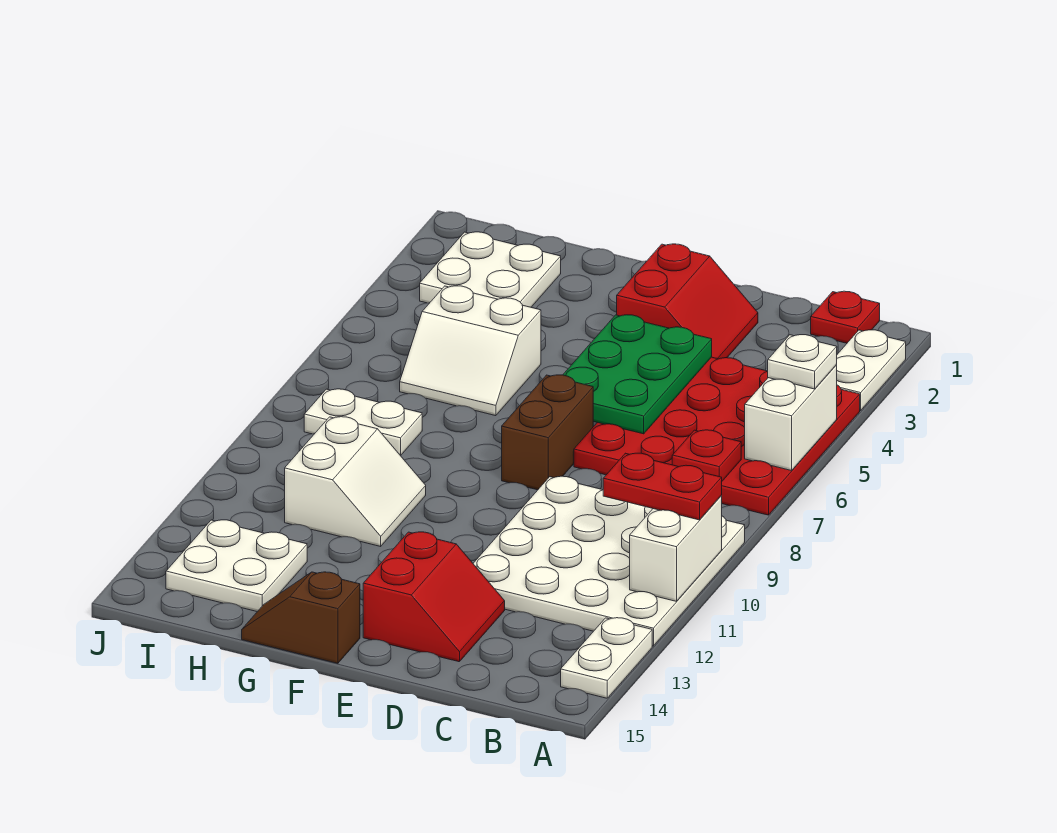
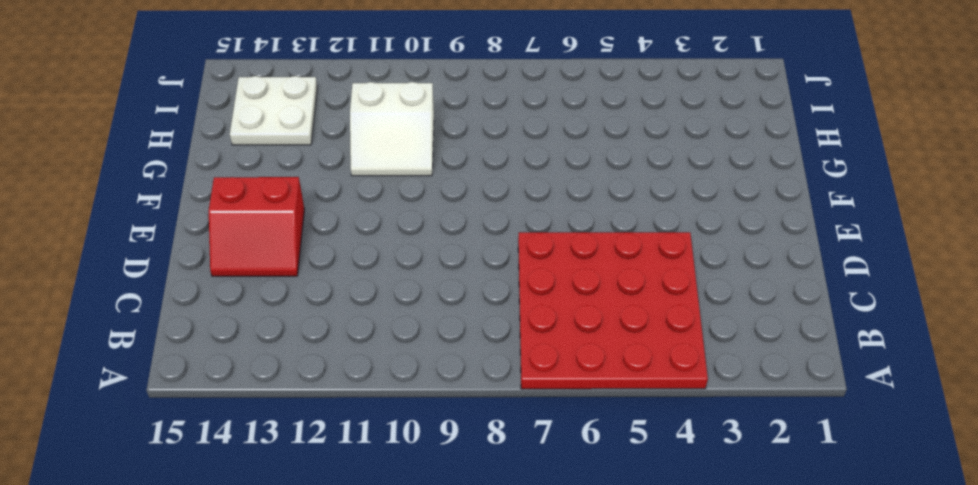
none -> white 1x2 plate [836,330,906,410]
none -> white 4x4 plate [473,476,745,646]
none -> white 1x2 plate [561,618,652,698]

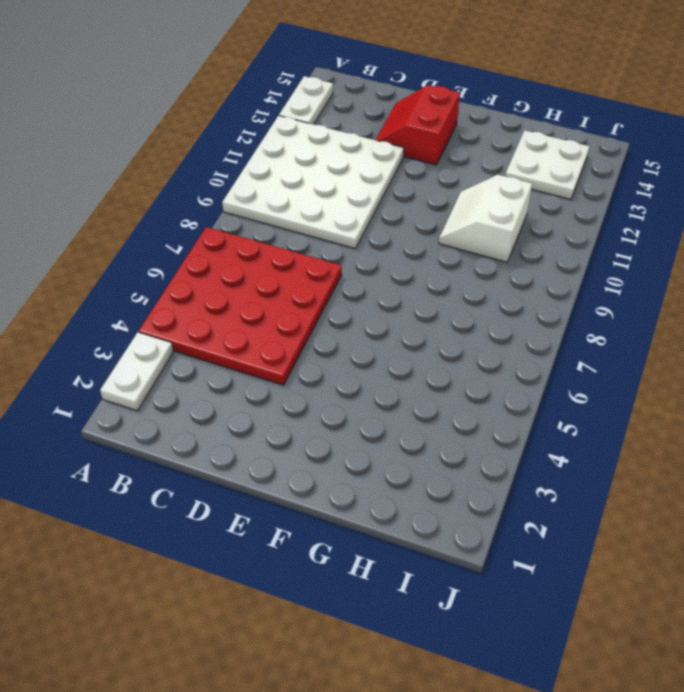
none -> red 1x1 plate [811,291,880,343]
none -> red 2x2 slope [617,244,758,359]
none -> brown 1x2 brick [502,375,593,490]

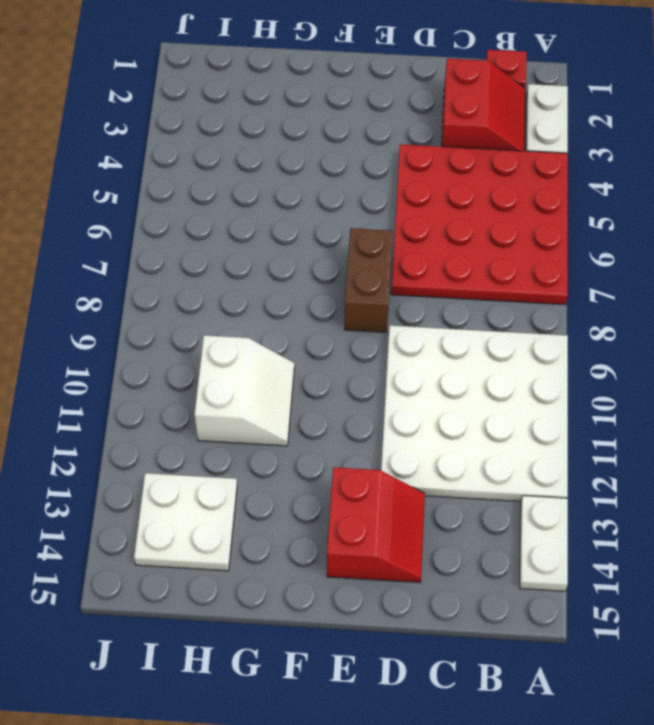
red 2x2 slope [442,58,525,151] -> red 2x2 slope moved to [617,244,758,359]
none -> brown 1x2 slope [242,572,360,663]
none -> white 2x2 slope [400,286,541,416]
none -> white 2x2 plate [420,232,561,307]

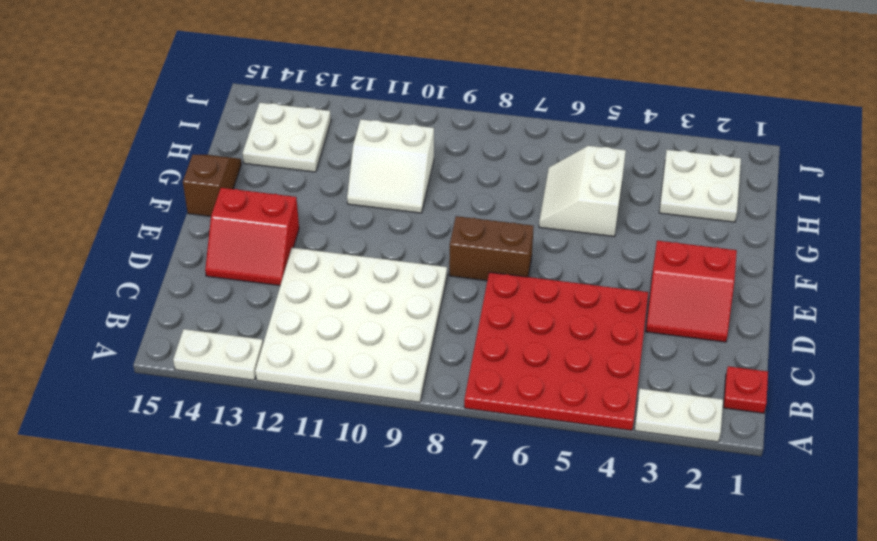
none -> white 1x2 plate [304,389,422,456]
none -> white 1x2 brick [745,365,837,471]
none -> white 1x2 brick [630,496,722,601]

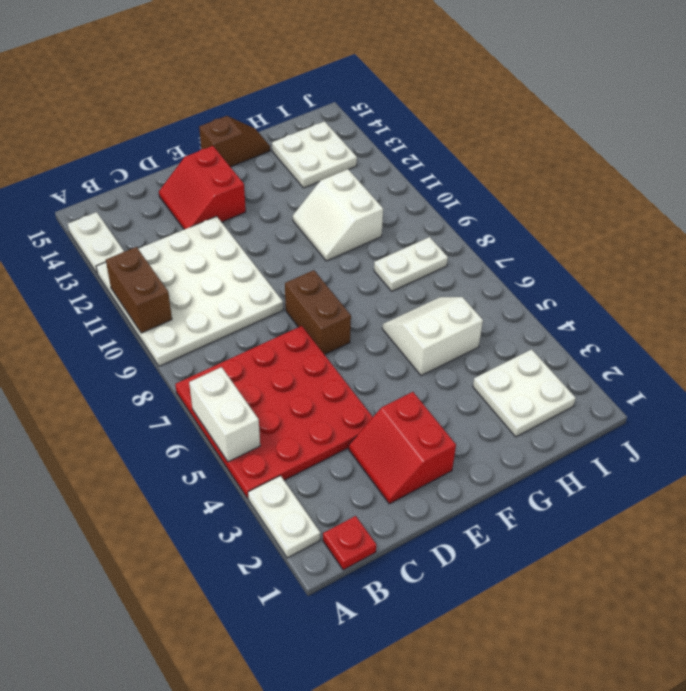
brown 1x2 brick [106,247,172,333] -> white 1x2 brick [630,496,722,601]
none -> red 1x1 plate [672,430,741,481]
none -> green 2x3 plate [563,315,712,434]
none -> white 1x1 plate [768,335,837,389]

